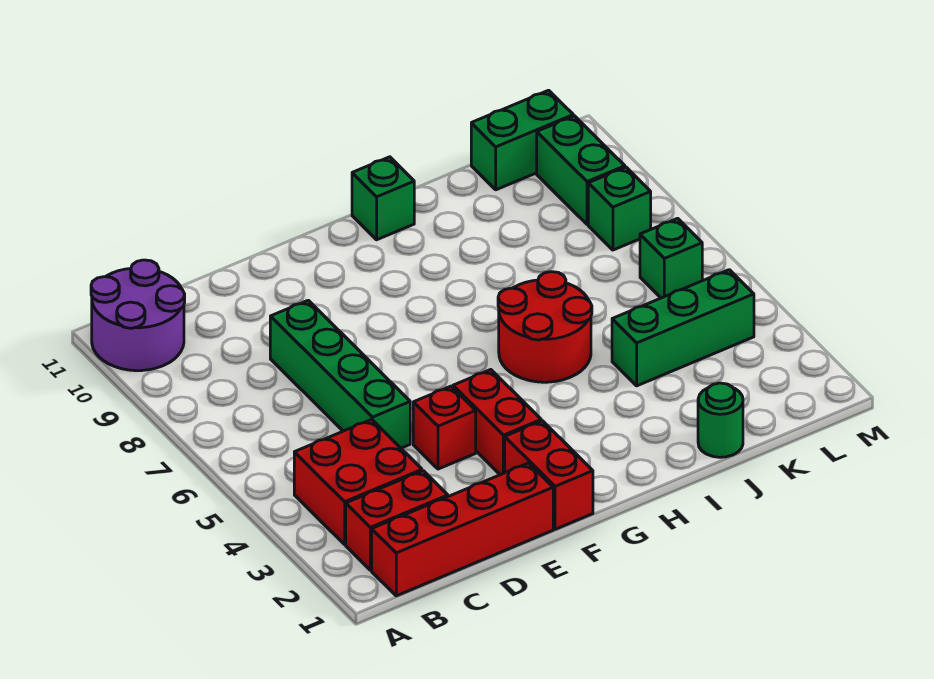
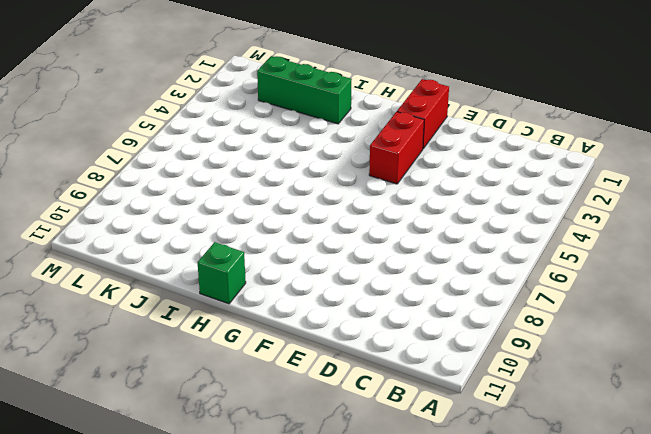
green 1x3 brick [257,56,352,124] -> green 1x3 brick moved to [612,270,754,386]
none -> purple 2x2 round brick [91,260,185,371]
none -> red 1x4 brick [372,463,553,596]
none -> red 1x2 brick [346,471,448,570]

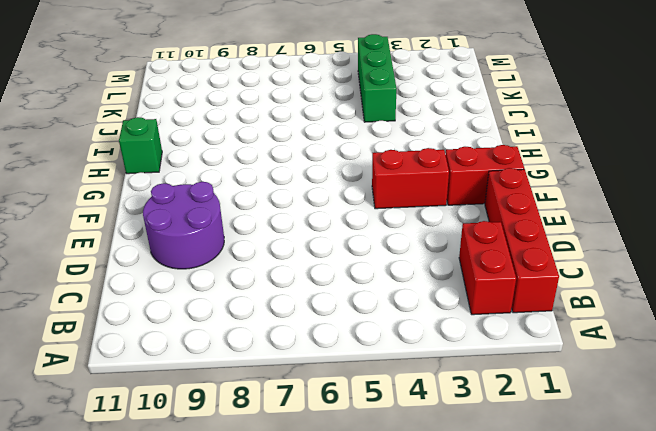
purple 2x2 round brick [143,182,224,269] -> purple 2x2 round brick moved to [91,260,185,371]
none -> red 2x2 brick [294,419,422,544]
none -> green 1x4 brick [270,300,410,448]
none -> red 1x1 brick [413,386,476,469]

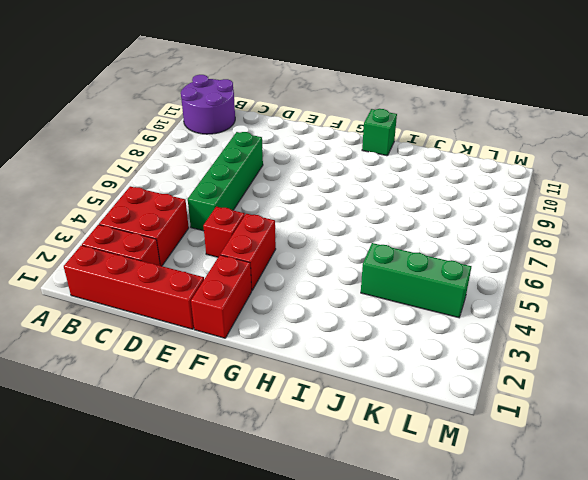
none -> red 2x2 round brick [498,272,592,382]
none -> green 1x1 round brick [698,383,743,457]
none -> green 1x2 brick [471,90,573,190]

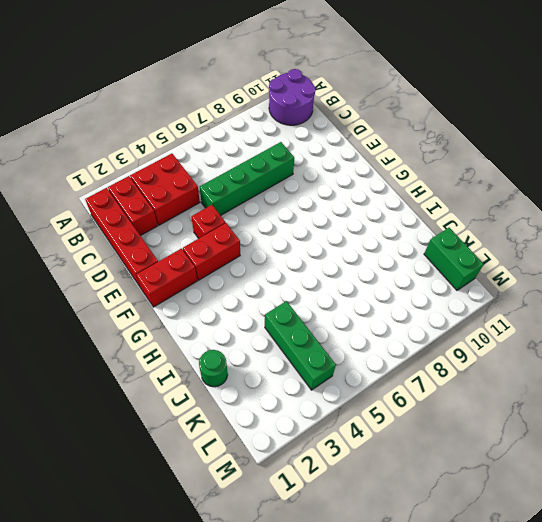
none -> red 2x2 round brick [498,272,592,382]
none -> green 1x1 brick [352,157,414,240]
none -> green 1x1 brick [640,218,702,298]

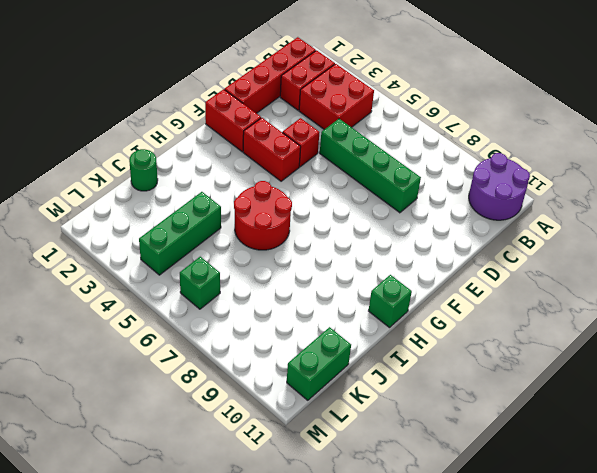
none -> green 1x1 brick [588,167,651,250]
none -> green 1x2 brick [537,116,625,224]

